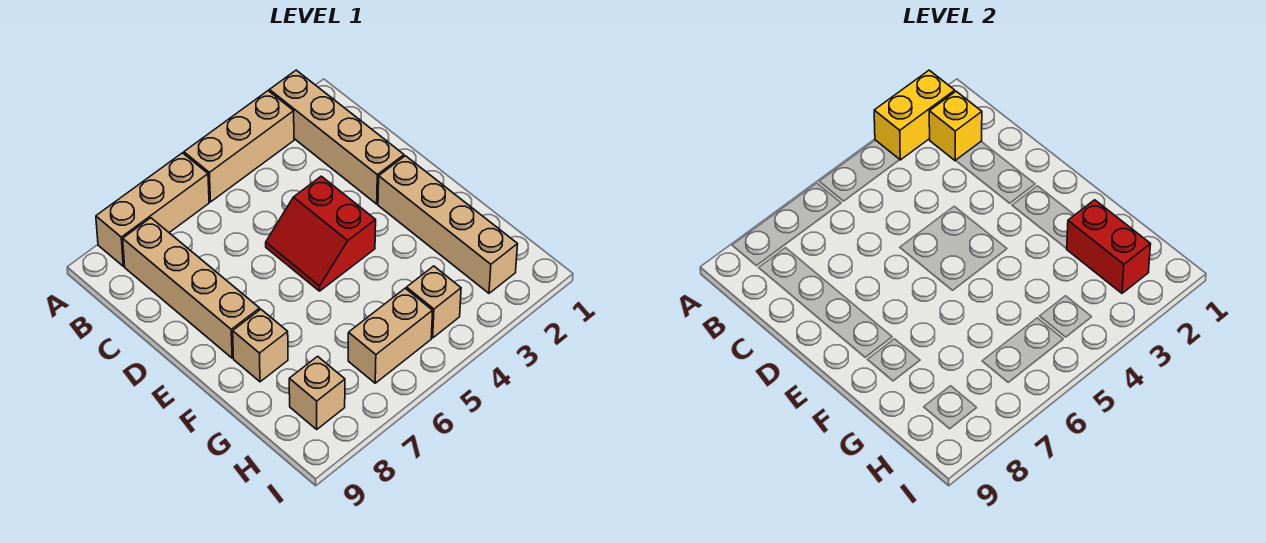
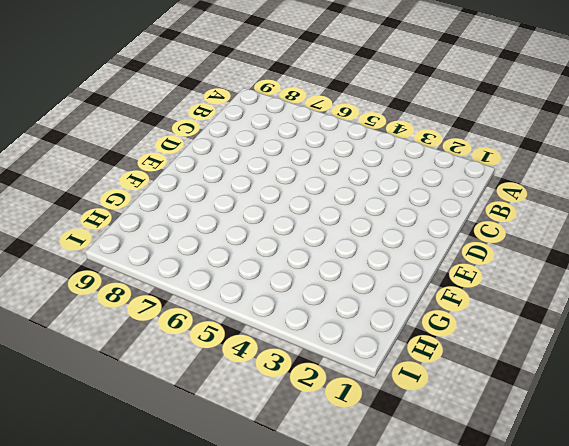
none -> tan 1x4 brick [269,70,404,204]
none -> tan 1x3 brick [184,91,294,202]
none -> tan 1x3 brick [96,153,209,266]

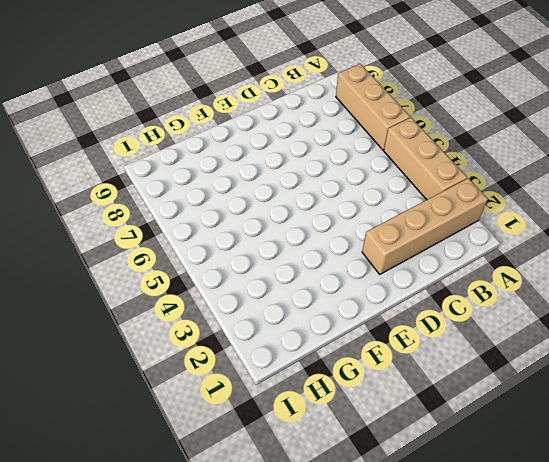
none -> tan 1x4 brick [123,218,260,358]
none -> red 2x2 slope [266,176,376,291]
none -> tan 1x4 brick [378,156,518,293]

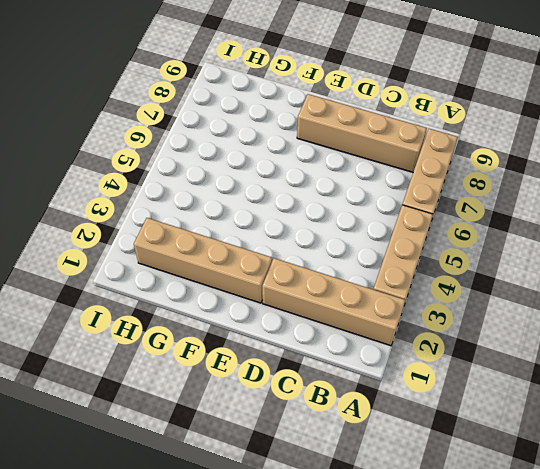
none -> red 2x2 slope [266,176,376,291]
none -> tan 1x1 brick [233,309,288,382]
none -> tan 1x1 brick [406,266,461,338]

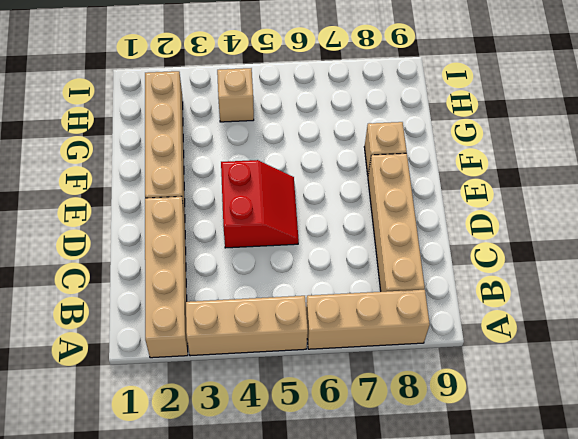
none -> tan 1x2 brick [348,288,433,383]
none -> tan 1x1 brick [289,356,345,429]
none -> yellow 1x2 brick [874,70,955,160]

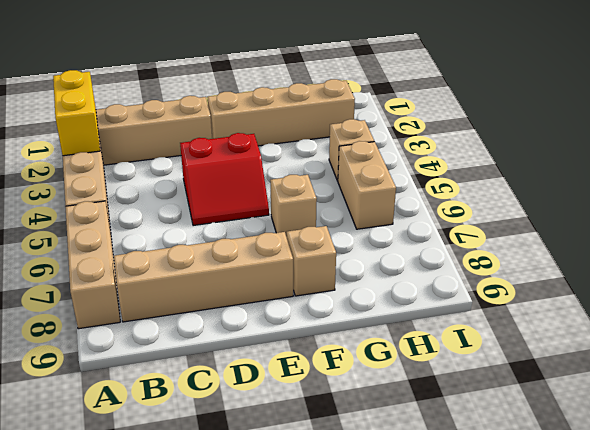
tan 1x1 brick [270,175,317,237] -> tan 1x1 brick moved to [289,356,345,429]
none -> yellow 1x1 brick [929,91,982,161]
none -> red 1x2 brick [1067,200,1151,293]

